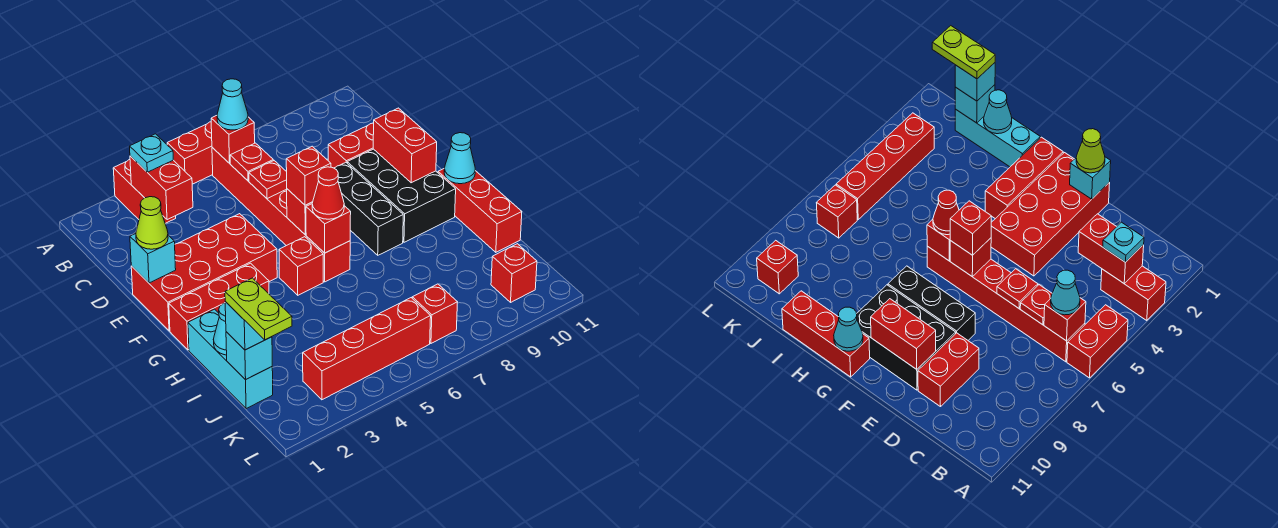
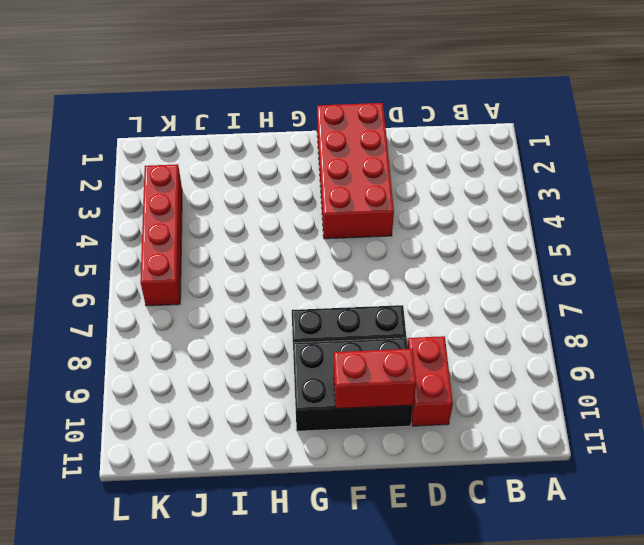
none -> red 1x2 brick [113,159,176,223]
none -> red 1x2 brick [167,122,213,184]
none -> red 1x6 brick [212,148,350,282]
none -> red 1x3 brick [169,263,269,350]

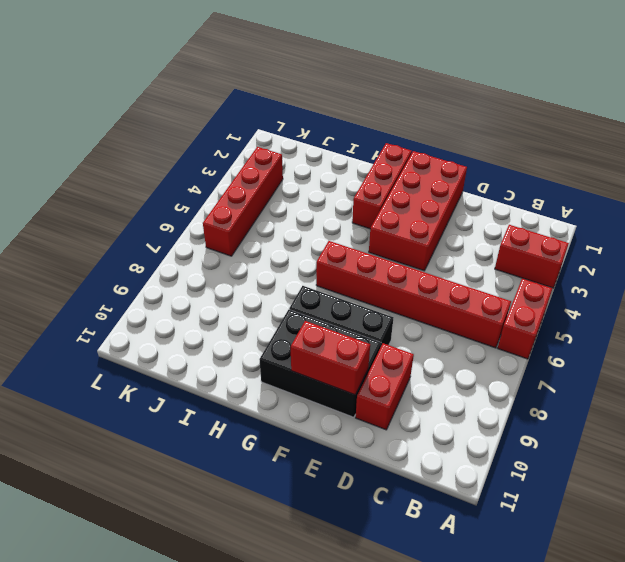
none -> red 1x1 brick [279,237,323,295]
none -> red 1x3 brick [438,169,522,252]
none -> cyan 1x3 brick [188,309,273,409]
none -> red 1x1 brick [412,284,457,343]

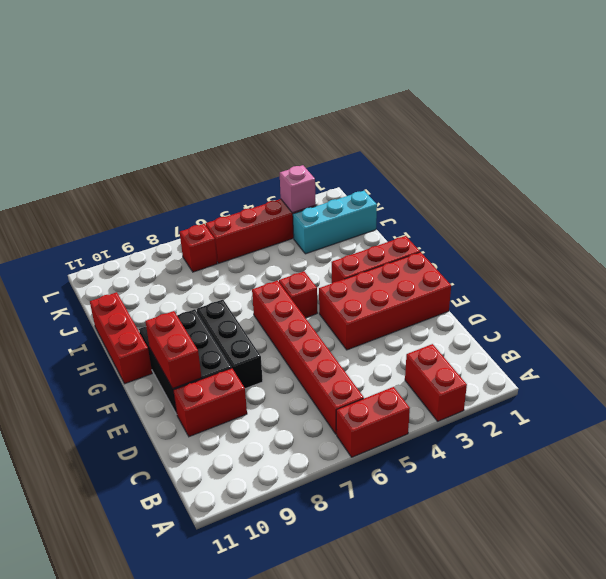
cyan 1x3 brick [293,191,377,254] -> cyan 1x3 brick turned to [188,309,273,409]
pink 1x1 brick [280,165,316,213] -> none
none -> red 1x1 brick [491,244,537,302]
none -> red 1x2 brick [130,156,193,220]
none -> red 1x1 brick [211,116,255,163]
none -> red 1x1 plate [230,143,273,181]

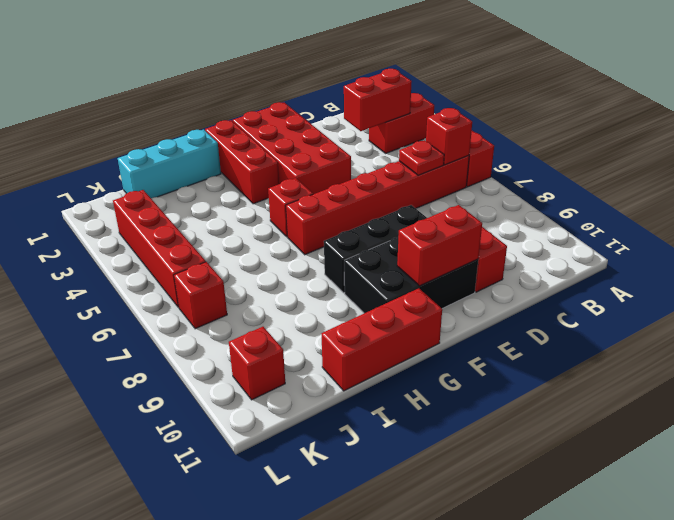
none -> red 1x1 plate [249,161,287,199]
none -> cyan 1x1 brick [130,234,176,283]
none -> red 1x1 brick [287,189,313,235]
none -> red 1x1 brick [306,204,351,253]

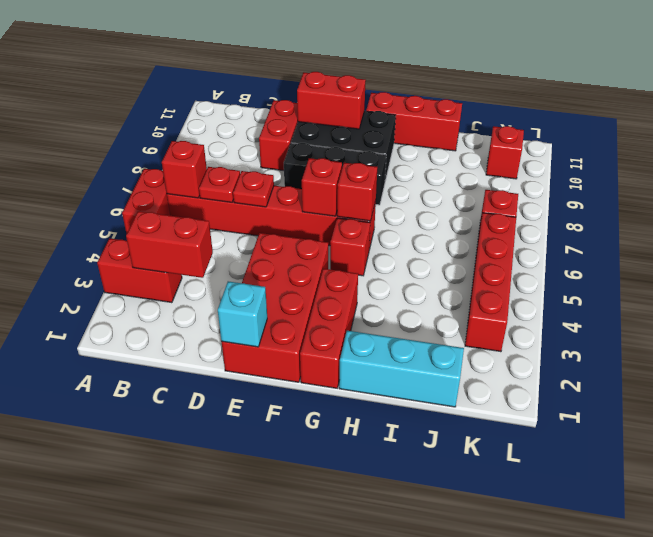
none -> cyan 1x1 cone [444,133,475,184]
none -> cyan 1x1 cone [213,303,227,355]
none -> cyan 1x1 brick [226,332,272,380]
none -> cyan 1x1 plate [130,134,173,172]

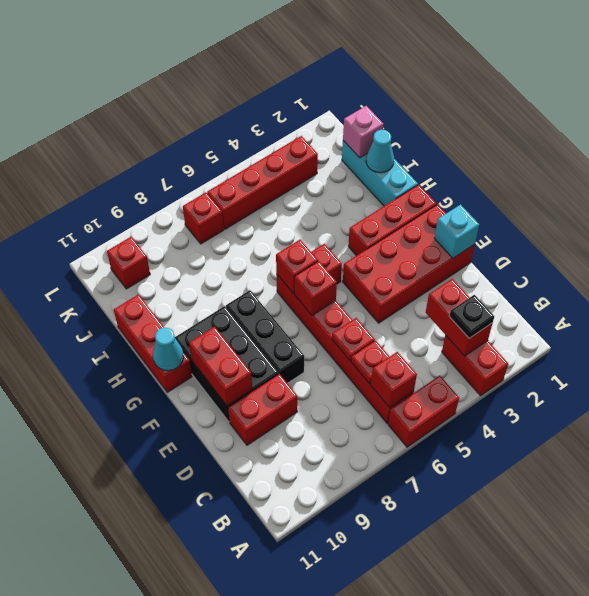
black 1x1 plate [449,295,494,338] -> cyan 1x1 plate [130,134,173,172]
pink 1x1 brick [343,106,384,158] -> cyan 1x1 brick [226,332,272,380]
none -> cyan 1x1 cone [217,79,248,130]
none -> lime 1x1 cone [136,197,168,249]
none -> red 1x1 brick [286,146,331,205]
none -> red 1x1 cone [312,167,344,219]

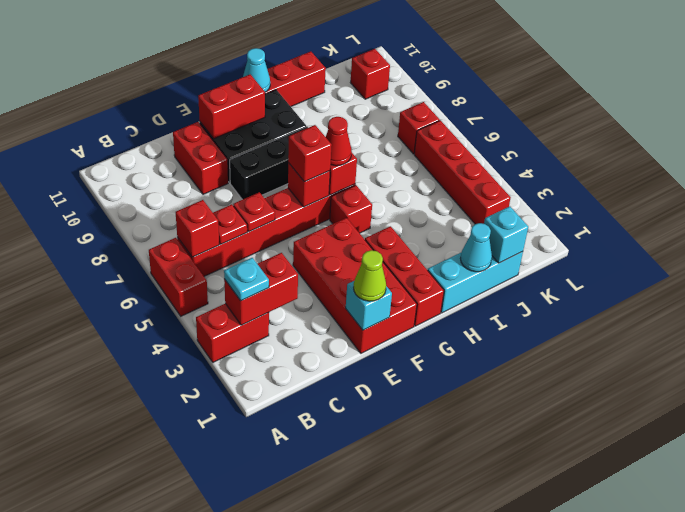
none -> cyan 1x1 cone [217,79,248,130]
none -> cyan 1x1 brick [225,302,264,350]
none -> lime 1x2 plate [225,278,292,340]

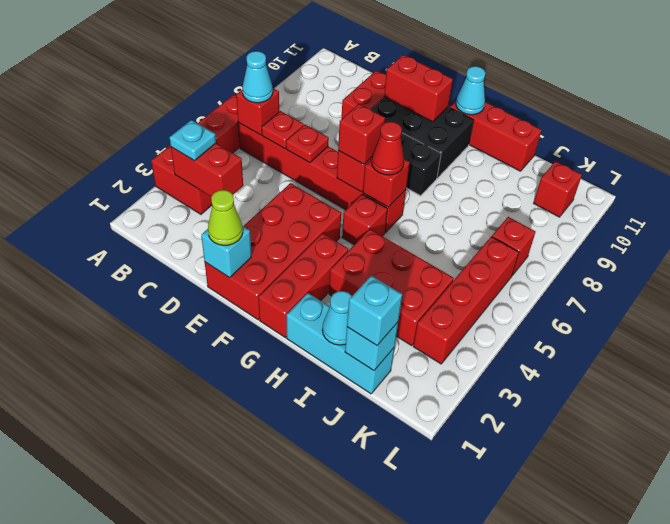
red 2x3 brick [329,229,454,346] -> none
none -> lime 1x2 plate [225,278,292,340]

